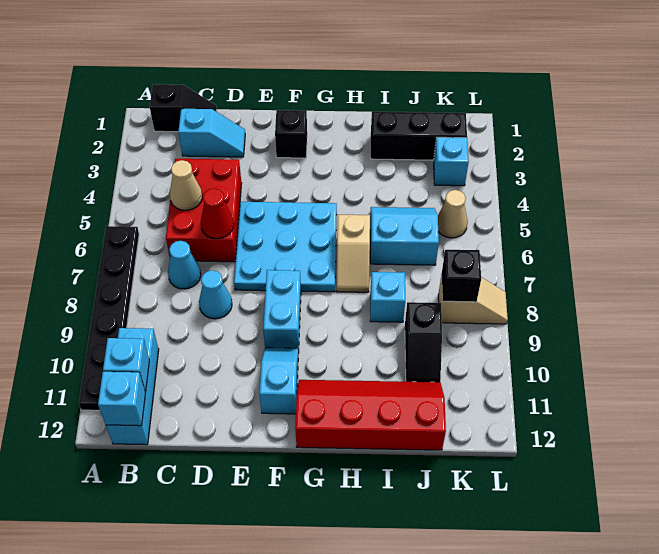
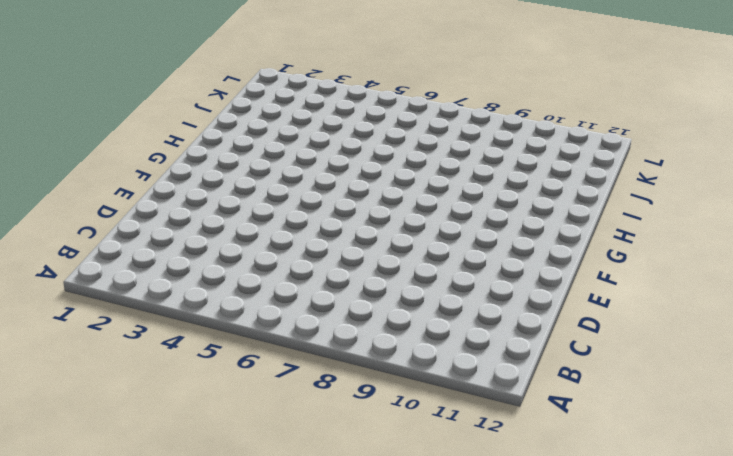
none -> black 1x6 plate [79,226,139,410]
none -> black 1x2 slope [150,84,217,132]
none -> cyan 1x3 brick [106,328,159,445]

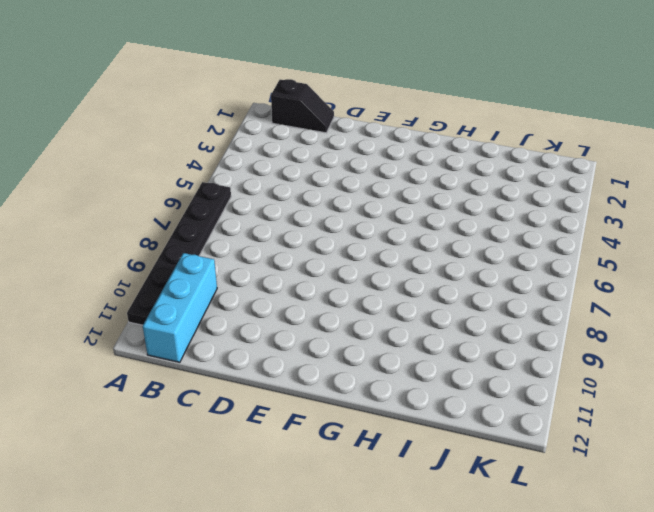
none -> cyan 1x2 slope [178,109,245,157]
none -> red 2x3 brick [166,159,242,262]
none -> cyan 1x1 cone [168,241,201,289]

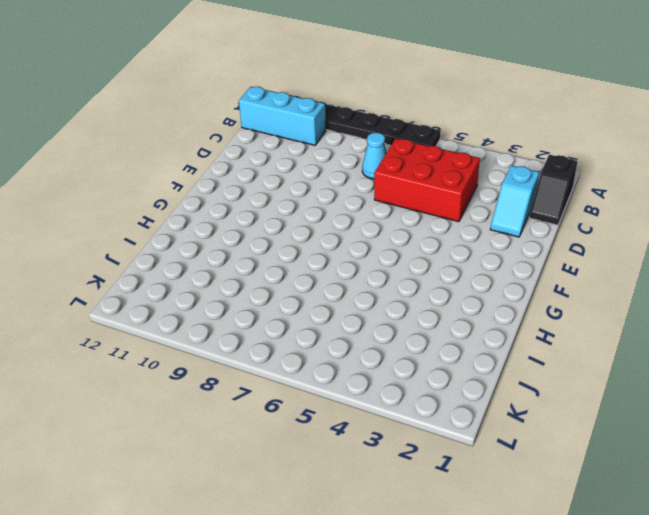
none -> cyan 1x1 cone [199,270,232,319]
none -> cyan 3x3 plate [234,202,337,292]
none -> black 1x1 brick [275,110,307,158]

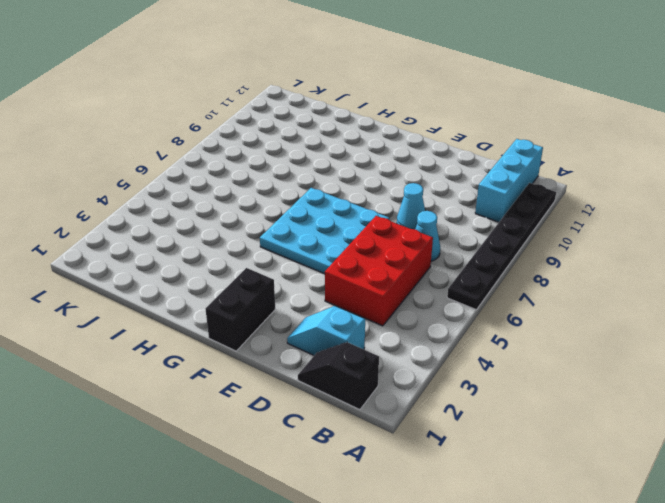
black 1x2 brick [206,268,275,351] -> black 1x1 brick [275,110,307,158]
none -> cyan 1x2 brick [263,270,301,350]
none -> cyan 1x2 slope [259,348,299,414]
none -> red 2x4 slope [295,380,446,450]

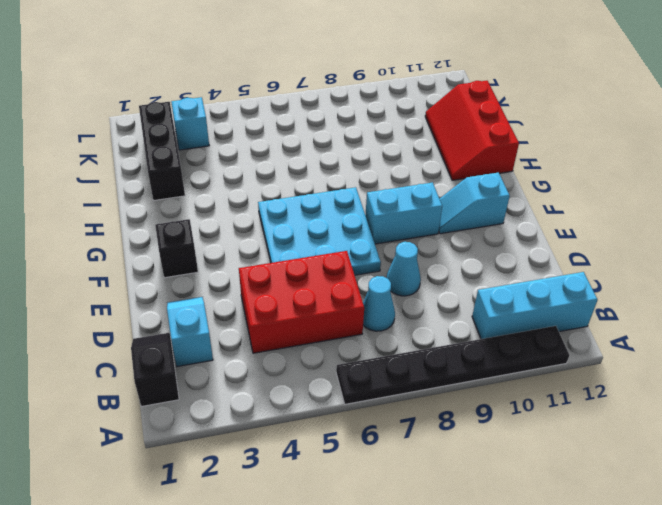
red 2x3 slope [425,81,519,180] -> red 2x4 slope [295,380,446,450]
none -> tan 1x2 slope [337,215,370,292]
none -> cyan 2x2 slope [370,207,439,265]
none -> cyan 1x1 brick [370,272,405,322]

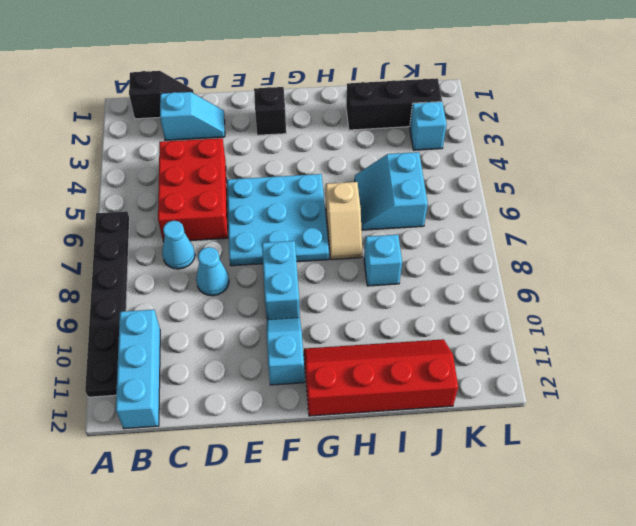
cyan 2x2 slope [355,152,428,230] -> cyan 2x2 slope turned to [370,207,439,265]
none -> black 1x2 slope [405,302,442,382]
none -> tan 1x1 cone [438,190,468,238]
none -> tan 1x2 slope [438,274,508,324]

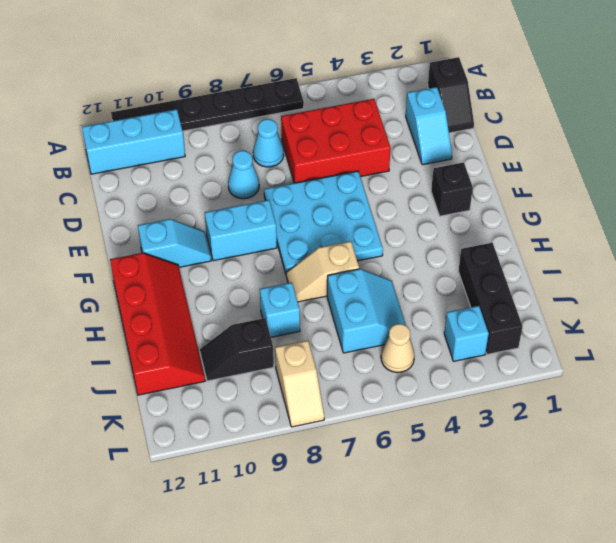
none -> cyan 1x1 brick [103,338,149,392]
none -> cyan 1x1 brick [98,372,146,426]
none -> tan 1x1 cone [170,160,202,210]

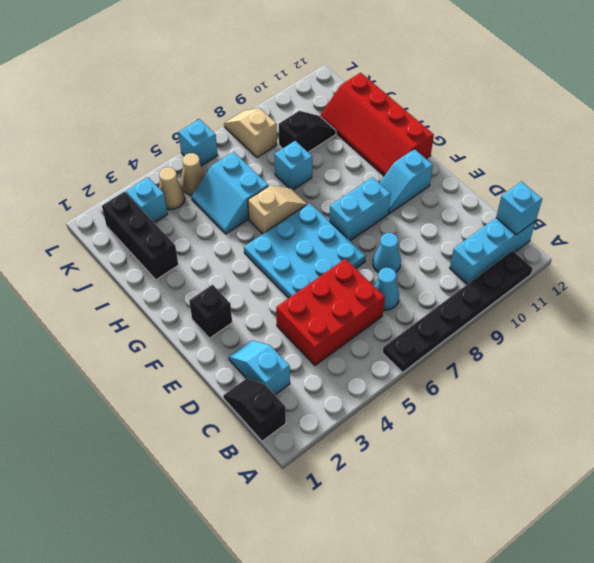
tan 1x1 cone [159,167,185,209] -> tan 1x1 cone moved to [170,160,202,210]
cyan 1x1 brick [179,119,218,166] -> cyan 1x1 brick moved to [103,338,149,392]
none -> red 1x1 cone [201,188,234,239]
none -> black 1x1 brick [442,250,481,302]

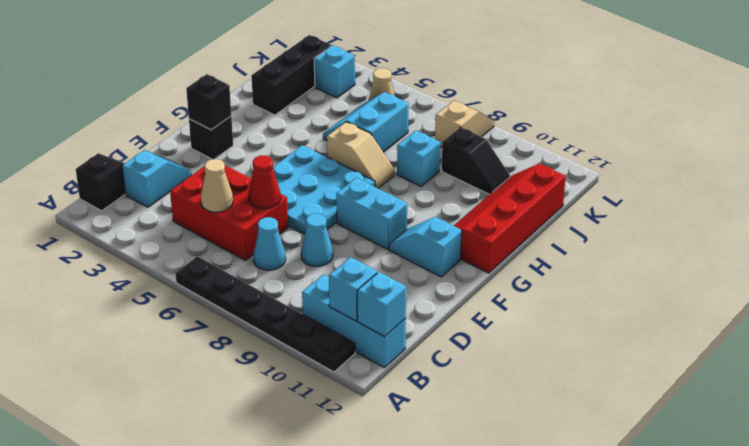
black 1x1 brick [186,74,231,130] -> black 1x1 brick moved to [442,250,481,302]

